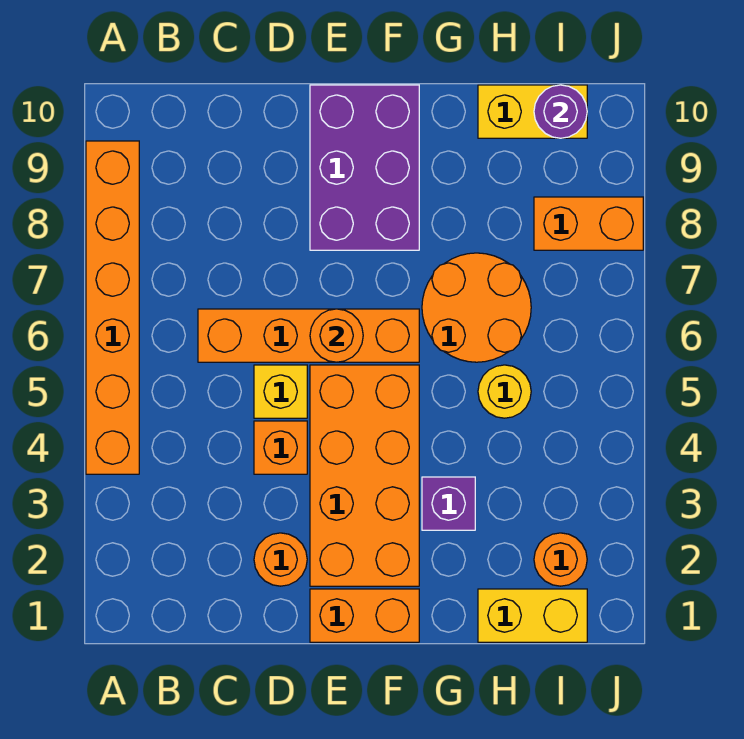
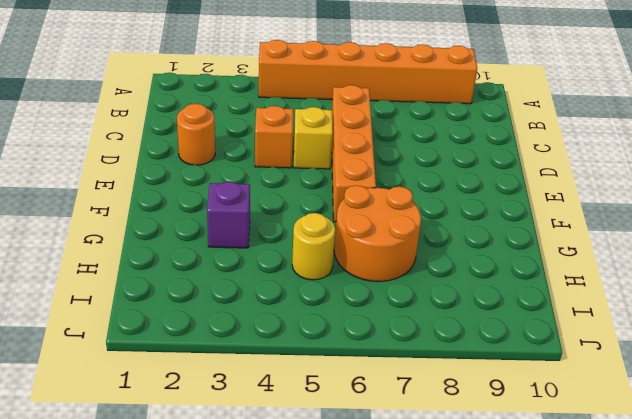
none -> orange 1x2 brick [310,589,419,642]
none -> orange 2x4 brick [310,365,419,586]
none -> purple 2x3 brick [310,85,419,250]

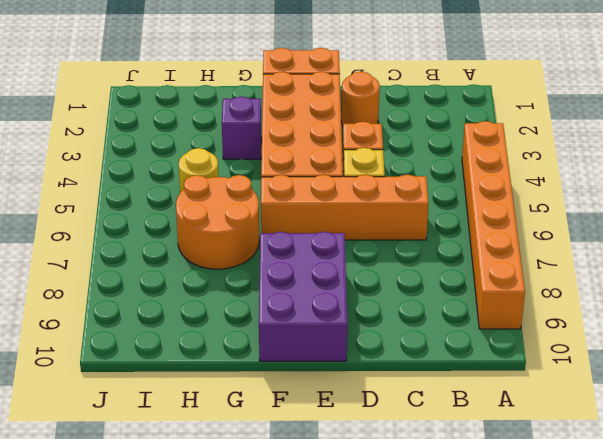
none -> yellow 1x2 brick [478,589,587,642]
none -> yellow 1x2 brick [478,85,587,138]
none -> orange 1x1 round brick [534,533,587,586]

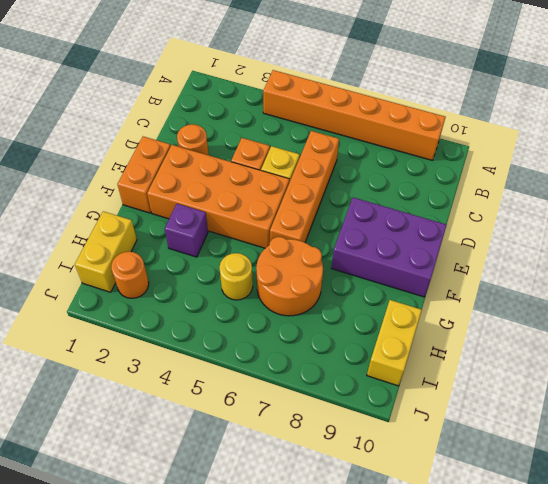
none -> orange 1x2 brick [534,197,643,250]
none -> orange 1x1 round brick [310,309,363,362]
none -> purple 1x1 round brick [534,85,587,138]

